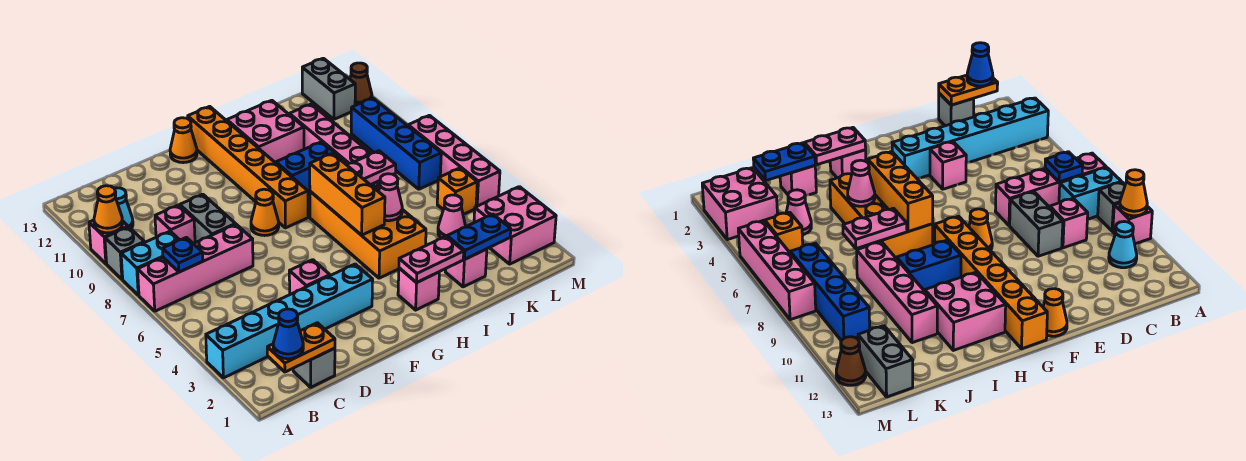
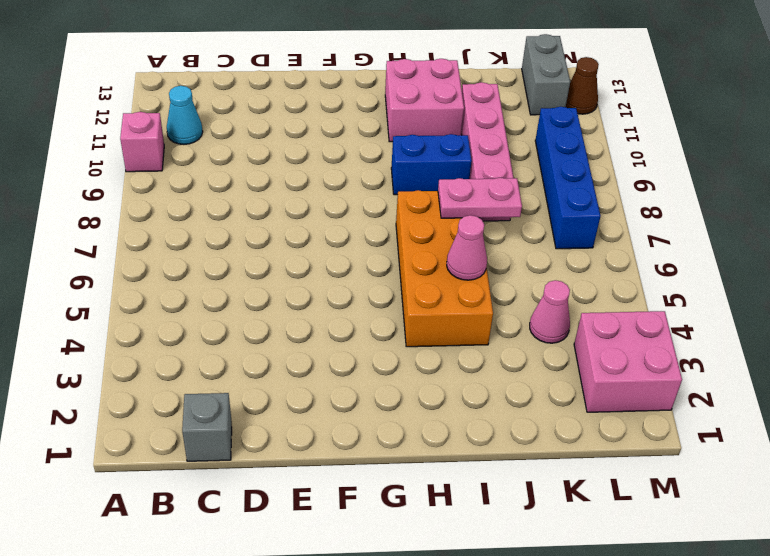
none -> cyan 1x6 brick [206,264,373,378]
none -> pink 1x4 brick [138,224,253,311]
none -> cyan 1x2 brick [121,231,179,295]
none -> grey 1x1 brick [105,227,144,279]

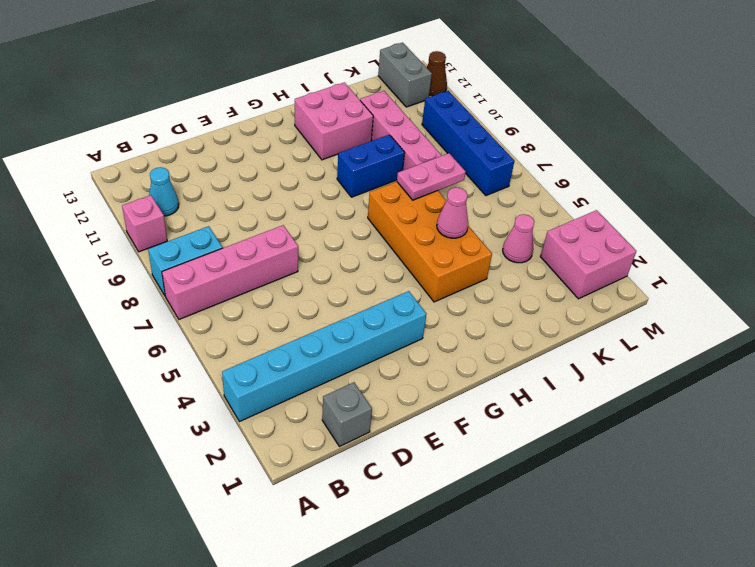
none -> grey 1x1 brick [105,227,144,279]
none -> pink 1x1 brick [155,205,195,244]
none -> grey 1x2 brick [180,194,236,243]
none -> pink 1x1 brick [289,260,330,294]

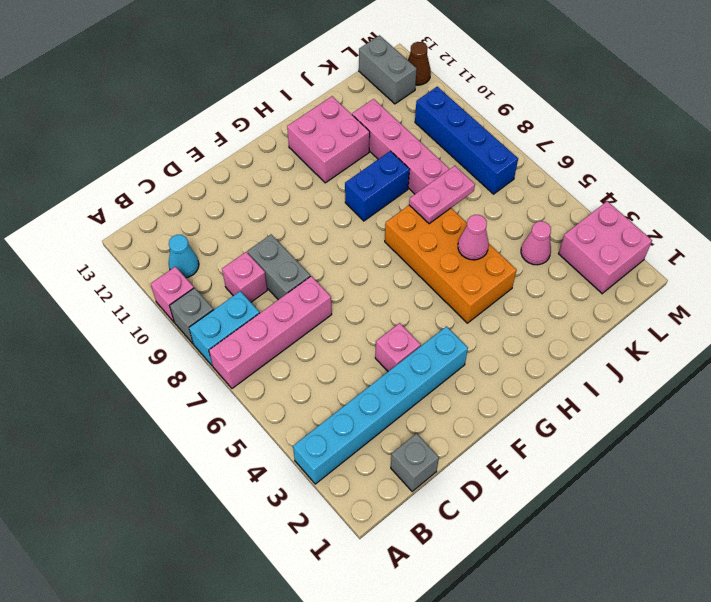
none -> orange 1x1 cone [251,189,279,236]
none -> orange 1x1 cone [170,118,197,163]
none -> orange 1x6 brick [188,106,308,228]
none -> pink 1x1 brick [398,268,439,310]

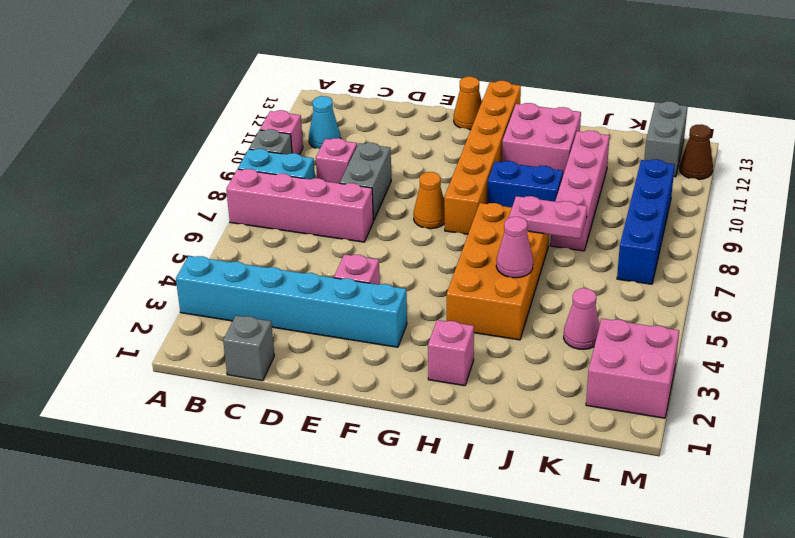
none -> pink 1x1 brick [445,249,487,287]
none -> orange 1x1 brick [437,168,477,215]
none -> pink 1x4 brick [408,115,500,207]
none -> orange 1x1 cone [94,186,123,233]

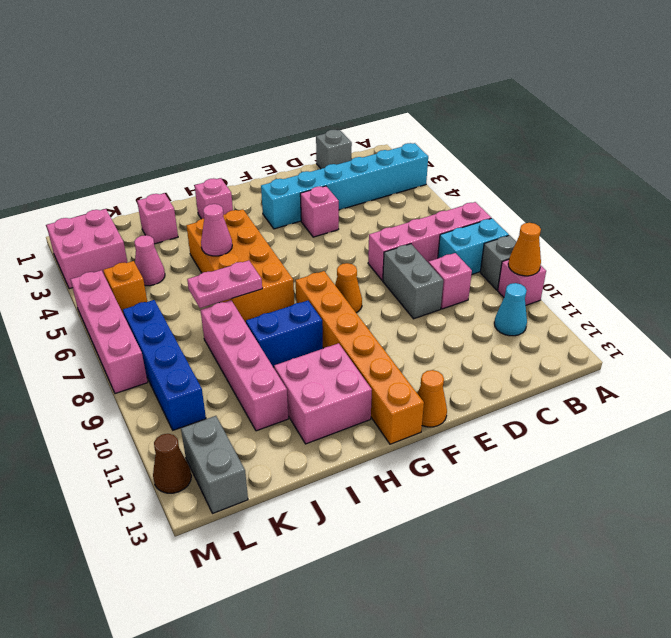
none -> orange 1x2 plate [267,323,335,372]
none -> blue 1x1 plate [163,237,203,272]
none -> pink 1x2 plate [399,236,464,283]
none -> orange 1x3 brick [310,153,385,235]

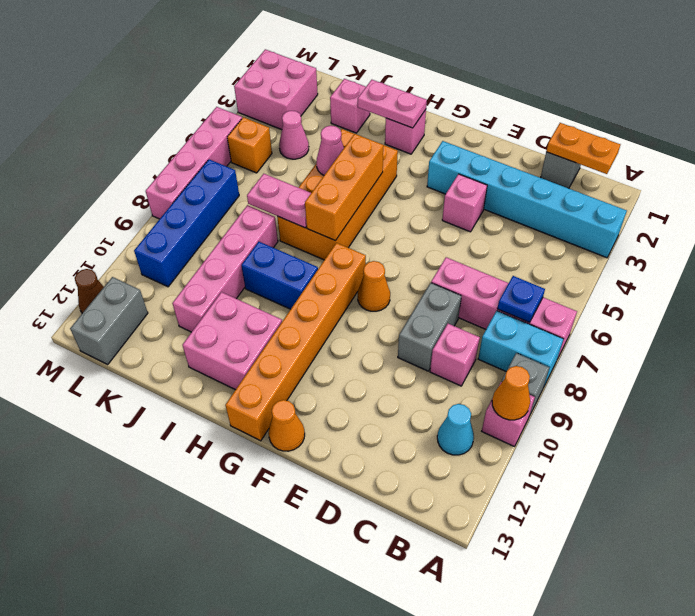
none -> blue 1x2 plate [447,214,511,260]
none -> blue 1x1 cone [273,309,303,359]

